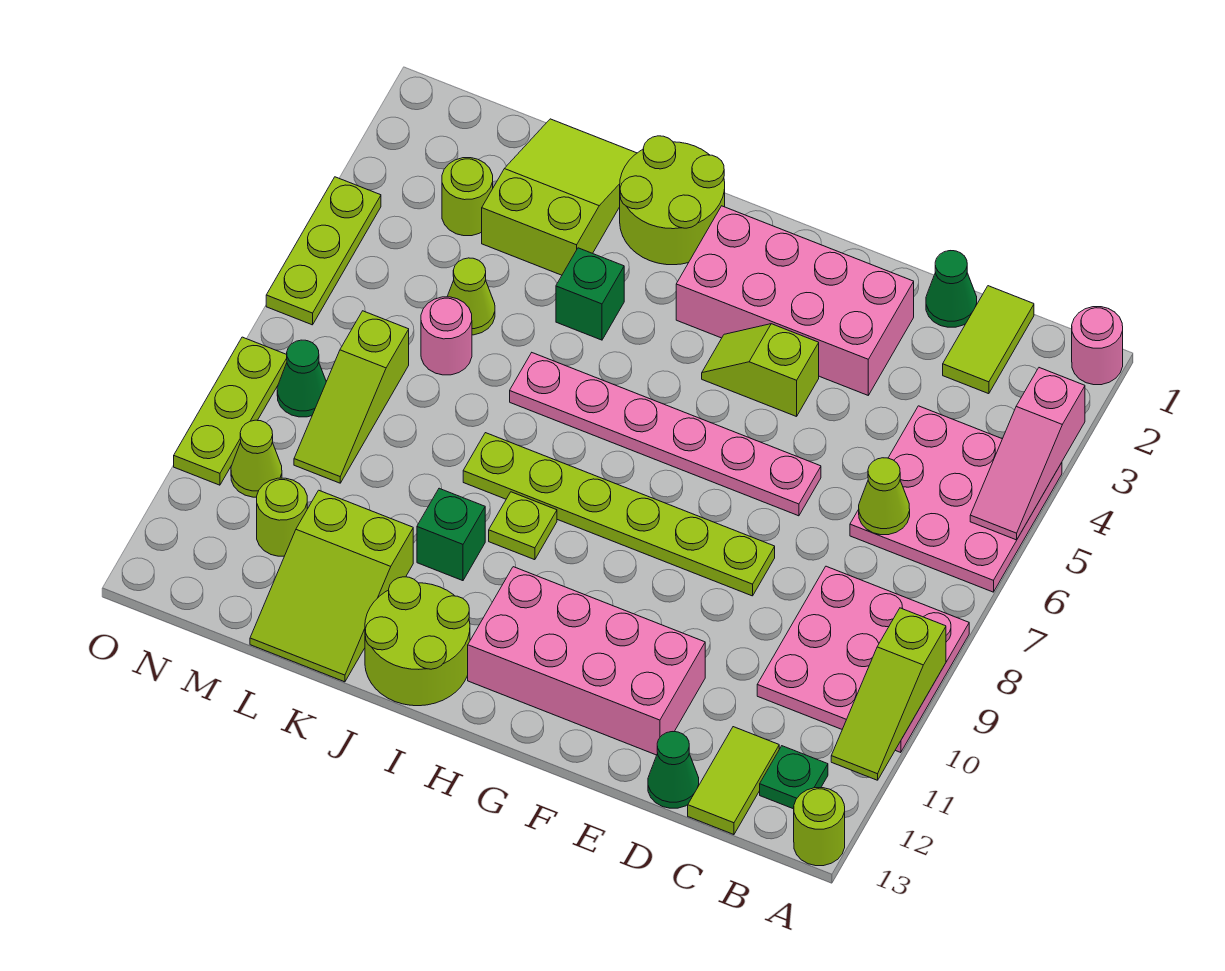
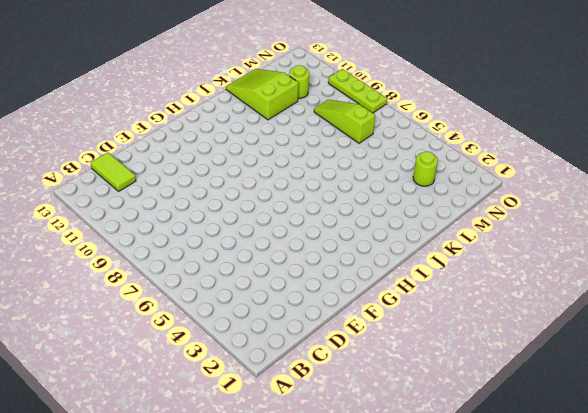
none -> pink 1x1 round brick [1072,307,1123,385]
none -> pink 3x3 plate [850,406,1062,592]
none -> pink 3x3 plate [757,566,969,753]
none -> lime 1x1 round brick [794,788,845,866]

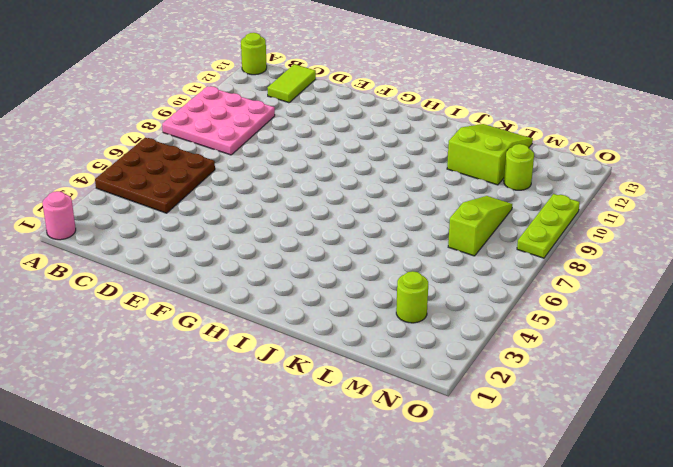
brown 3x3 plate [95,138,215,213] -> pink 3x3 plate [850,406,1062,592]
none -> green 1x1 plate [760,746,828,809]
none -> lime 1x2 tile [943,286,1034,394]
none -> green 1x1 cone [926,251,977,327]
none -> green 1x1 cone [648,732,699,808]

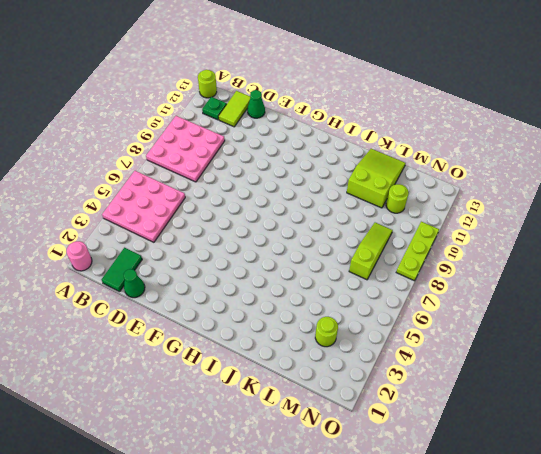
green 1x2 tile [101,248,142,292] -> lime 1x2 tile [943,286,1034,394]
none -> pink 2x4 brick [676,206,914,395]
none -> pink 1x6 plate [510,353,821,516]
none -> lime 1x6 plate [463,433,775,596]
none -> pink 2x4 brick [468,567,705,755]

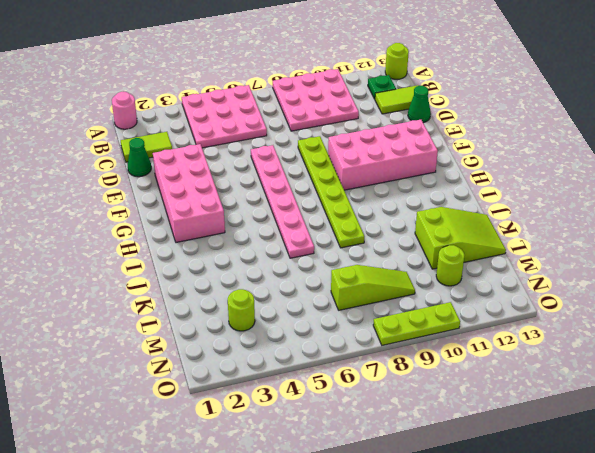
pink 2x4 brick [328,119,438,190] -> pink 2x4 brick turned to [468,567,705,755]
none -> lime 1x2 slope [702,324,819,417]
none -> lime 2x2 round brick [620,136,725,265]
none -> lime 1x1 plate [489,492,557,560]
none -> lime 2x2 round brick [365,577,470,706]

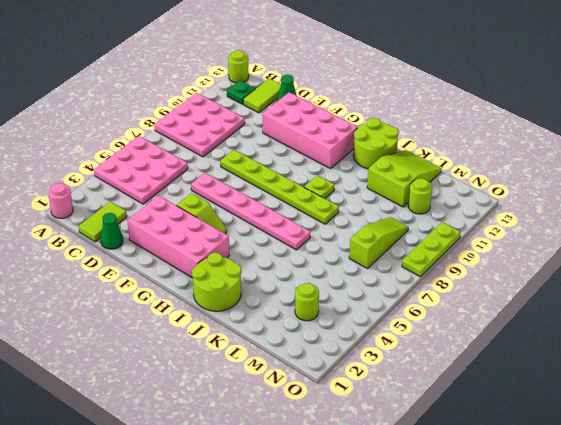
none -> green 1x1 brick [556,248,624,340]
none -> green 1x1 brick [417,488,485,581]
none -> lime 2x3 slope [482,119,637,275]
none -> lime 1x1 cone [447,258,495,335]

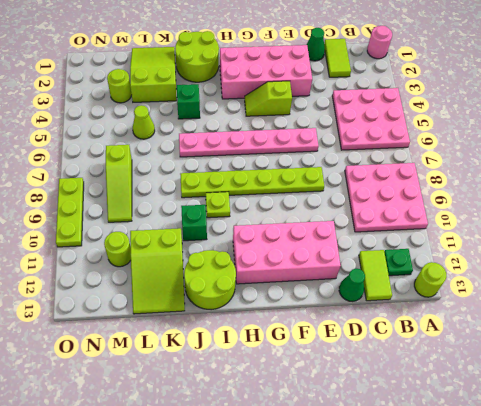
none -> pink 1x1 round brick [421,297,472,375]
none -> green 1x1 cone [277,340,326,417]
none -> lime 1x1 cone [231,420,282,497]
none -> lime 1x3 plate [266,177,381,325]

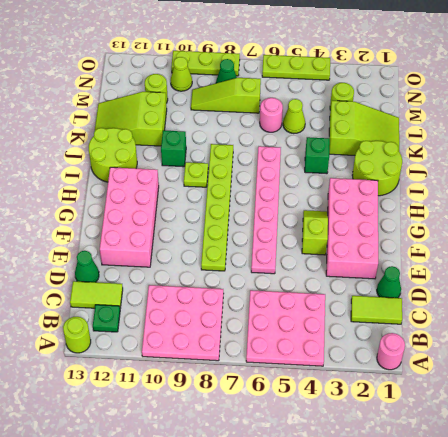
none -> pink 1x3 slope [970,368,1085,540]
none -> lime 1x3 slope [831,608,946,780]
none -> lime 1x1 cone [859,458,910,535]

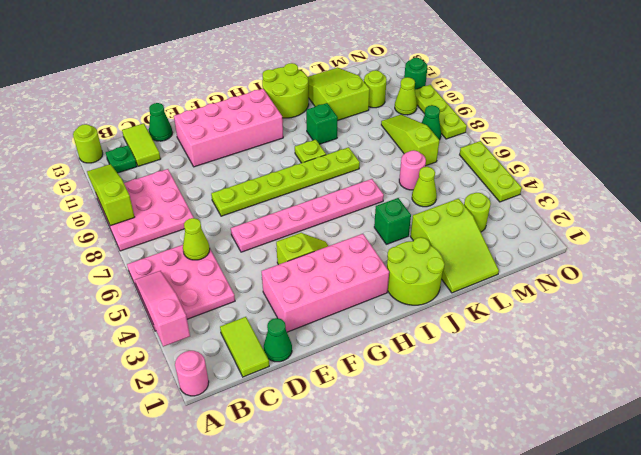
green 1x1 round brick [404,58,427,89] -> none

